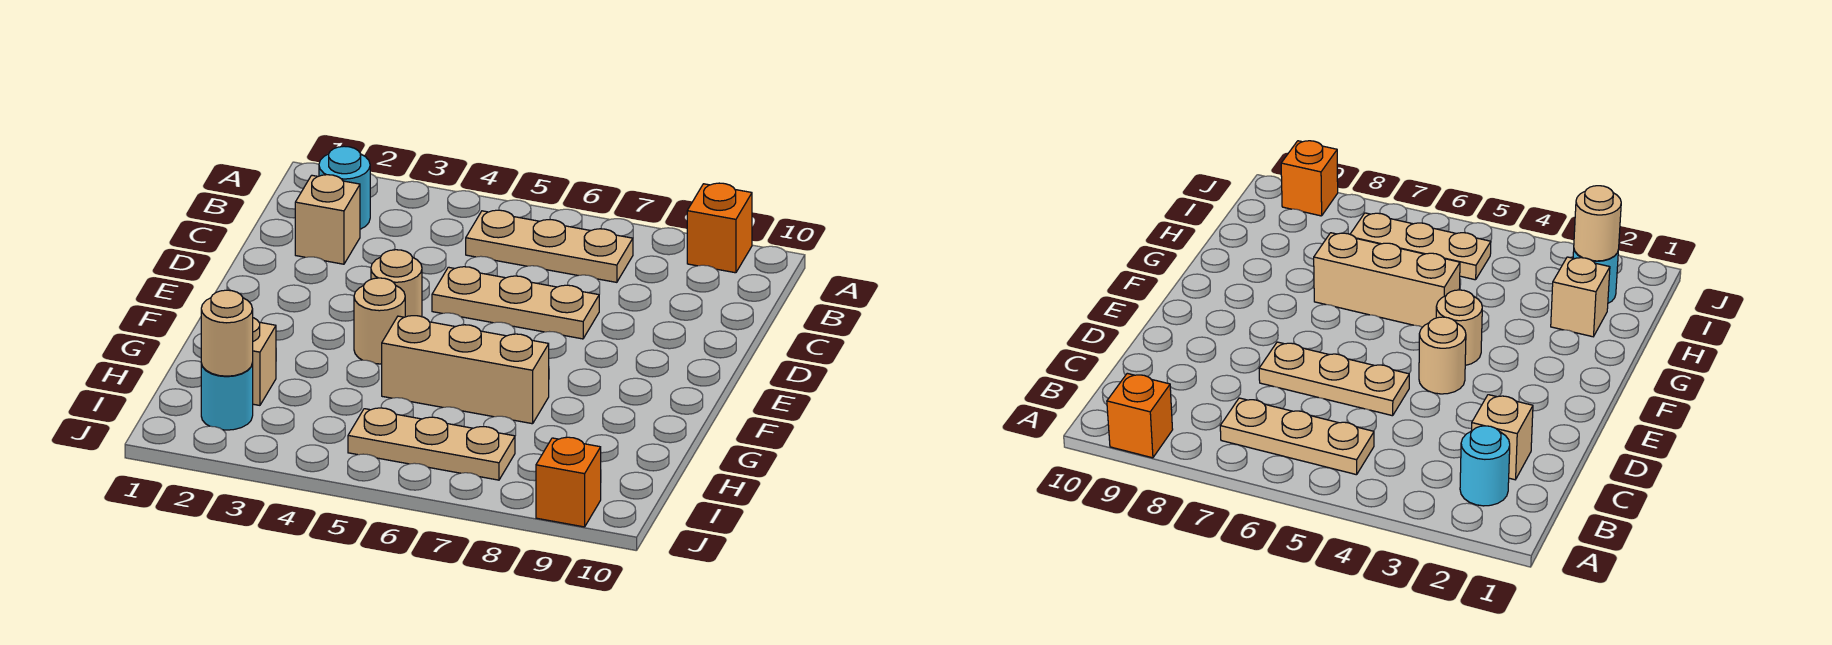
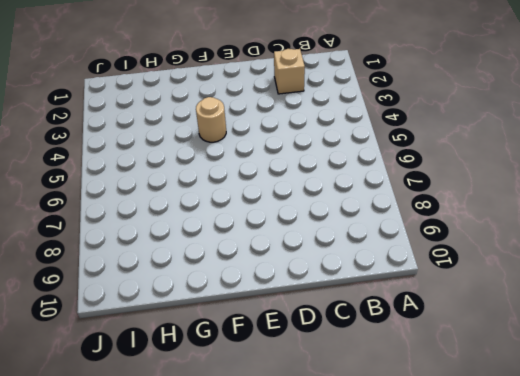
none -> orange 1x1 brick [687,183,752,273]
none -> cyan 1x1 round brick [319,146,370,229]
none -> tan 1x3 plate [466,210,633,282]

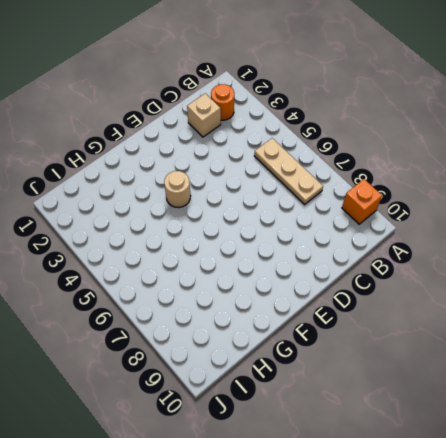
orange 1x1 round brick [211,84,234,120] -> cyan 1x1 round brick [319,146,370,229]
none -> tan 1x3 plate [432,267,599,339]
none -> tan 1x1 round brick [371,250,422,317]
none -> tan 1x3 brick [382,316,549,424]

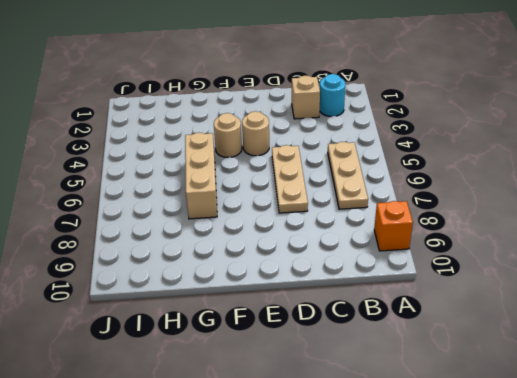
none -> tan 1x1 brick [252,318,276,405]
none -> cyan 1x1 round brick [201,363,253,430]
none -> tan 1x3 plate [348,408,515,480]

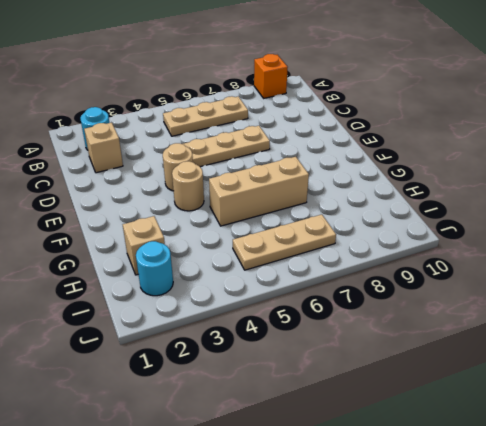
none -> orange 1x1 brick [536,437,601,527]
none -> tan 1x1 round brick [201,290,253,376]

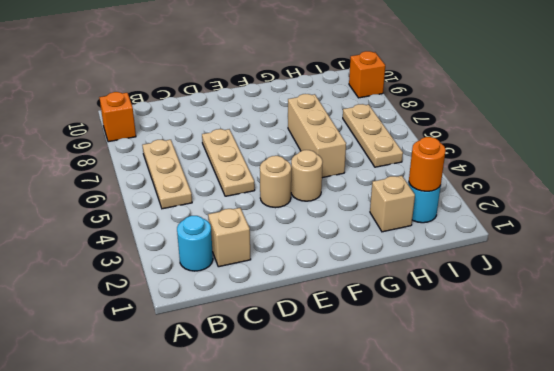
orange 1x1 round brick [409,137,446,191] -> tan 1x1 round brick [201,290,253,376]

